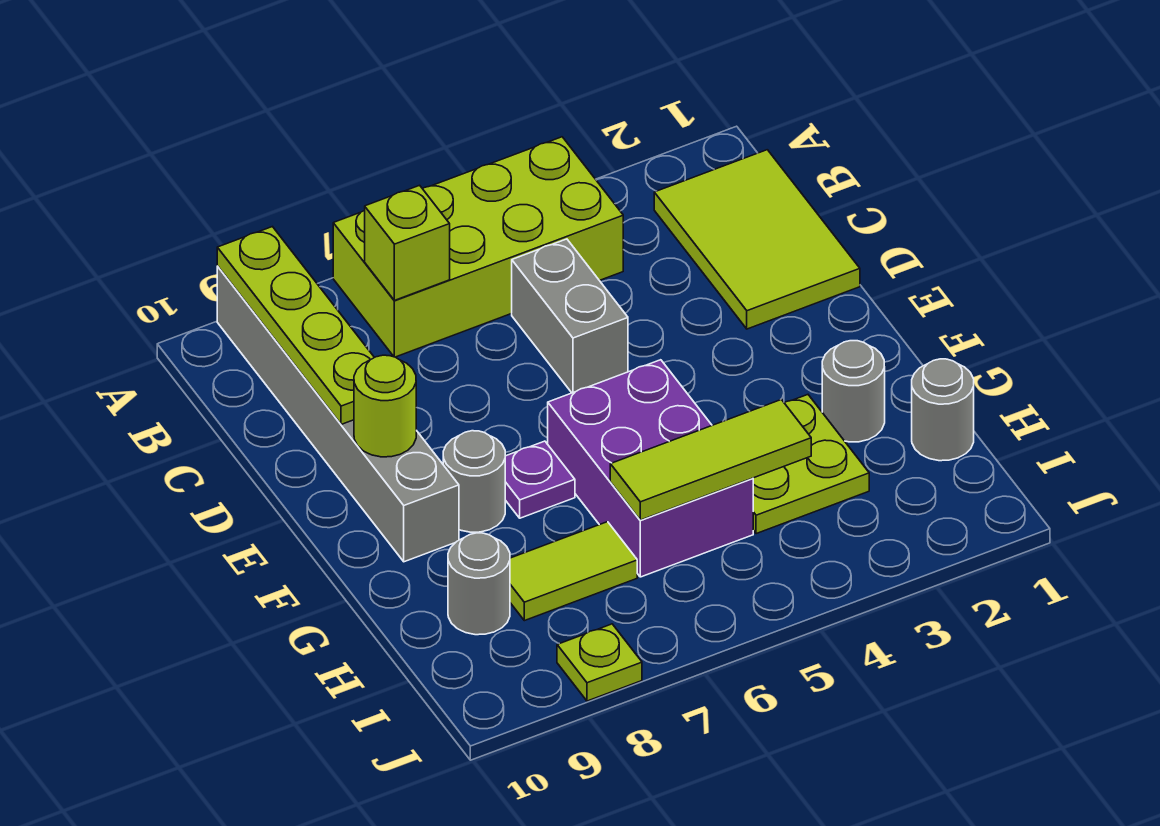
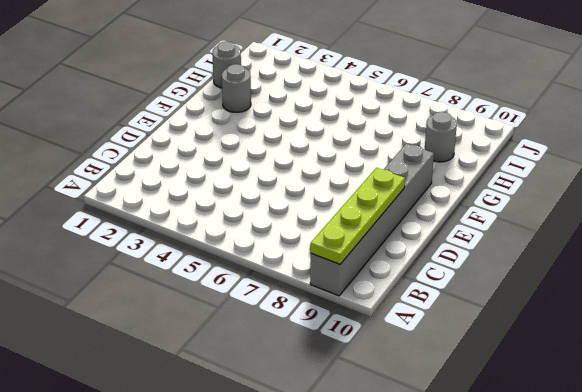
none -> lime 2x4 brick [333,137,623,357]
none -> lime 2x3 tile [654,150,860,329]
none -> grey 1x2 brick [512,239,628,393]

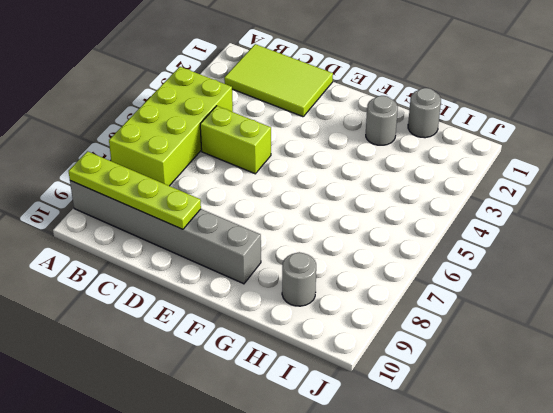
lime 1x2 brick [200,106,271,174] -> grey 1x2 brick [512,239,628,393]
none -> purple 2x3 brick [548,360,753,577]
none -> purple 1x1 plate [505,441,575,518]
none -> grey 1x1 round brick [443,431,505,532]

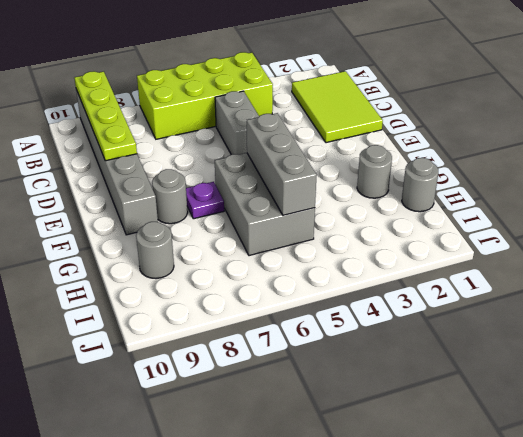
grey 2x3 brick [215,153,315,256] -> purple 2x3 brick [548,360,753,577]
grey 1x3 brick [247,113,317,215] -> lime 1x3 tile [610,400,811,520]
none -> lime 2x2 plate [753,395,869,534]
none -> lime 1x2 tile [510,522,637,621]
none -> lime 1x1 plate [557,624,642,701]

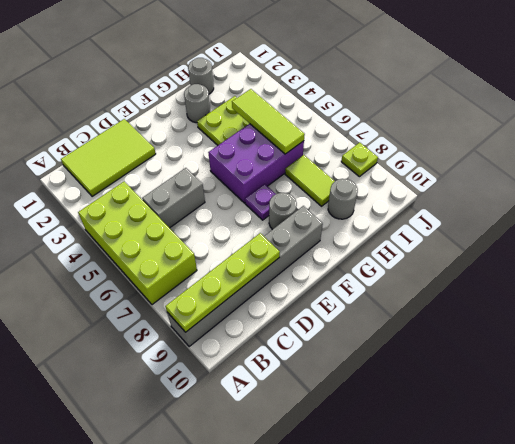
none -> lime 1x1 brick [365,185,450,300]
none -> lime 1x1 round brick [354,355,416,457]

